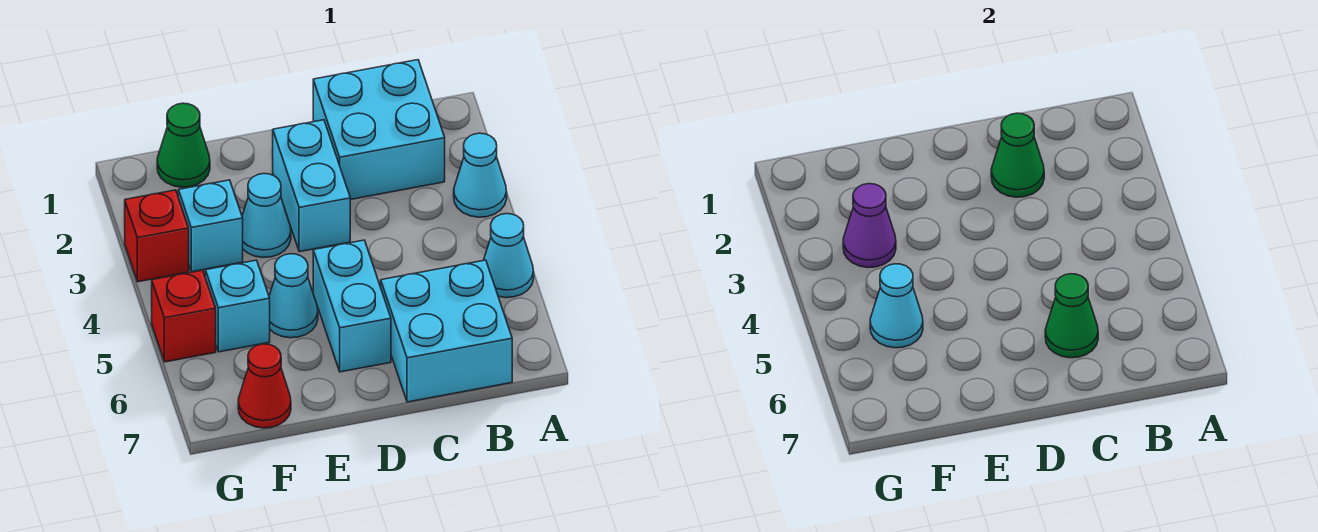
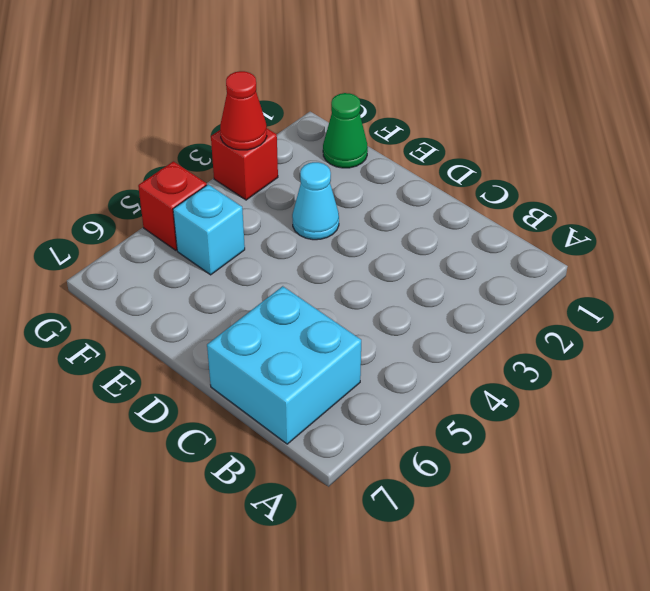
red 1x1 cone [220,71,267,150] -> red 1x1 cone moved to [238,344,291,428]
none -> cyan 1x1 cone [454,133,507,217]
none -> cyan 1x1 cone [484,214,534,298]
none -> cyan 2x2 brick [313,60,445,200]

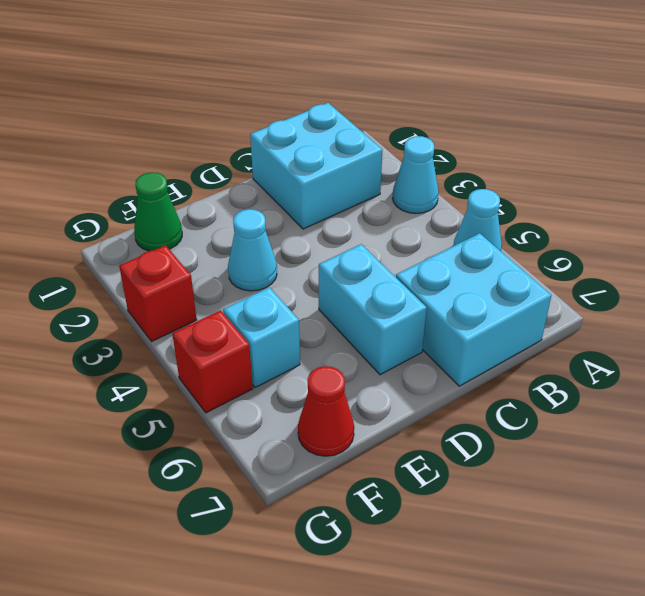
none -> cyan 1x2 brick [273,120,350,252]
none -> cyan 1x1 cone [269,254,318,338]
none -> cyan 1x1 brick [178,180,243,272]

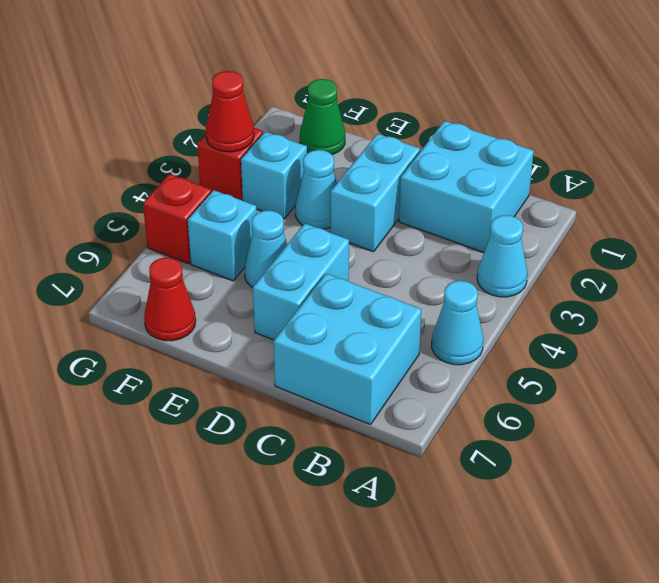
red 1x1 cone [206,71,254,152] -> none
none -> green 1x1 cone [991,113,1044,197]
none -> green 1x1 cone [1045,274,1098,358]
none -> purple 1x1 cone [843,184,896,268]

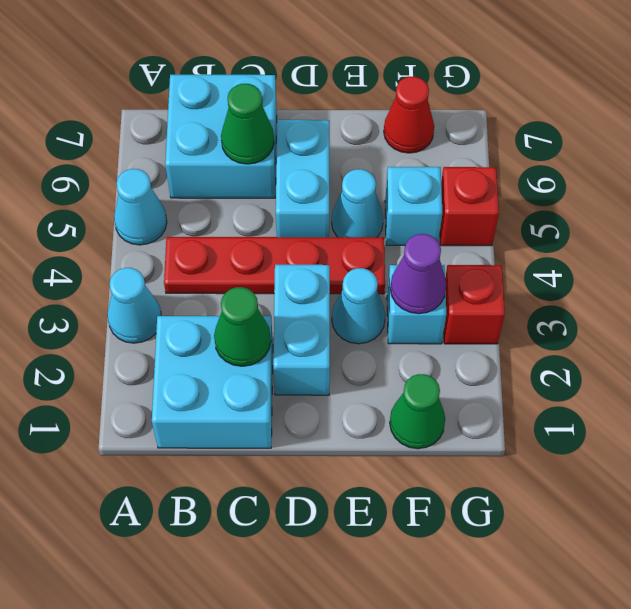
red 1x4 plate [164,237,385,294] -> none
none -> cyan 1x1 cone [870,264,923,348]

